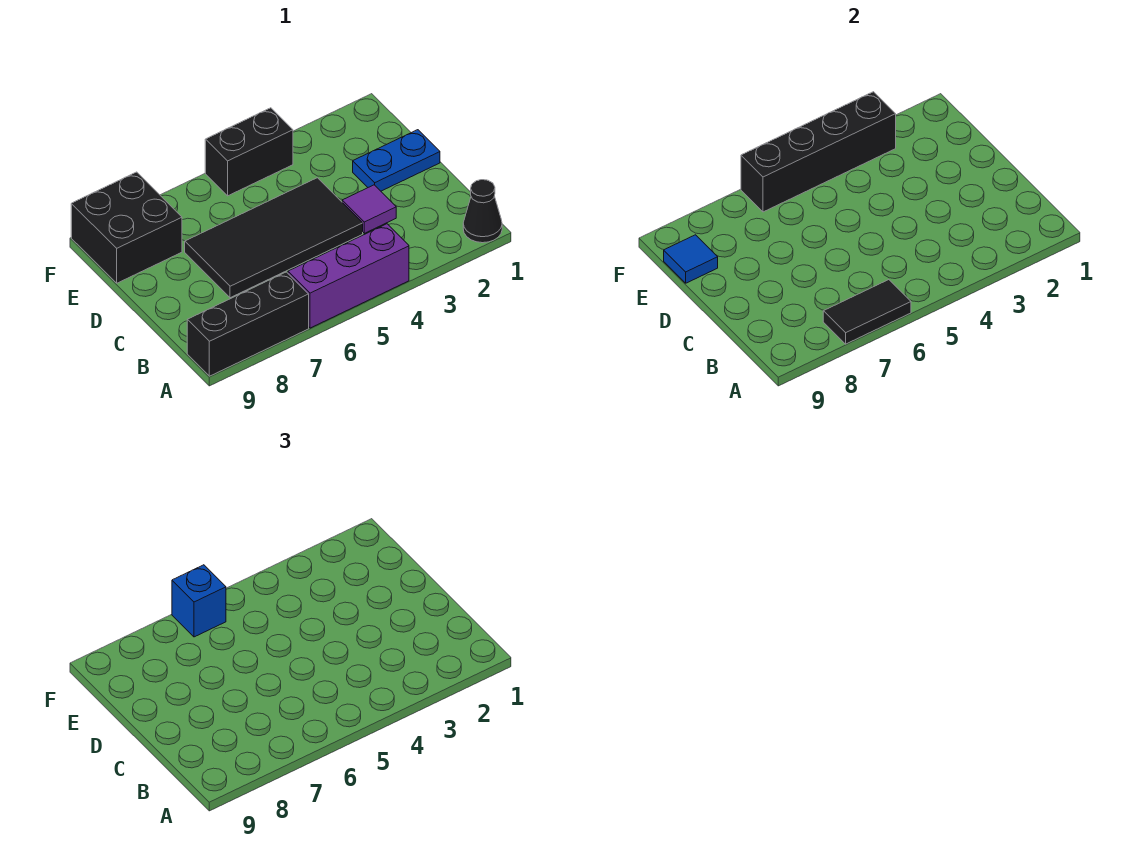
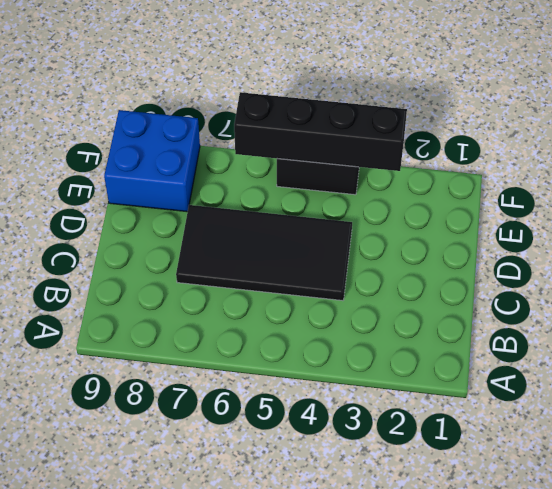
blue 2x2 brick [104,110,200,212] -> black 2x2 brick [71,172,182,283]
none -> black 1x1 cone [463,180,502,243]
none -> purple 1x3 brick [288,224,409,328]
none -> black 1x3 brick [187,272,309,376]

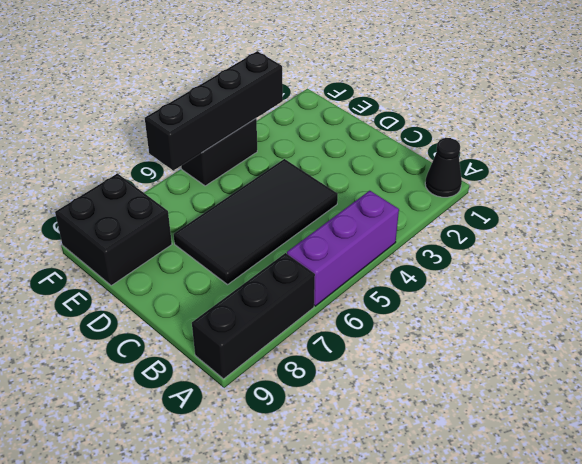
none -> purple 1x1 tile [342,185,396,233]
none -> blue 1x2 plate [353,130,440,191]
none -> black 1x2 tile [823,280,911,344]

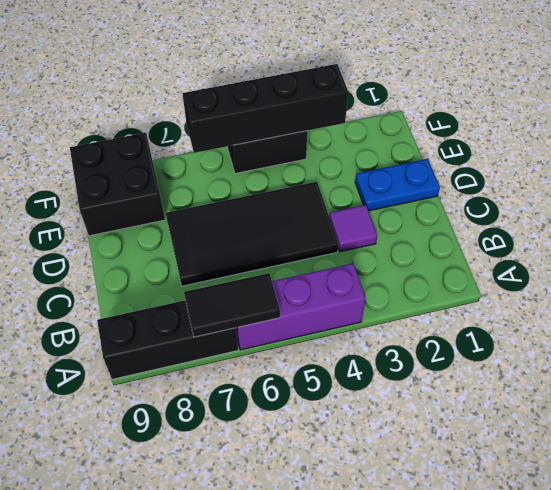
none -> black 1x1 cone [463,180,502,243]
none -> blue 1x1 tile [664,235,718,283]
none -> blue 1x1 brick [172,565,226,637]

